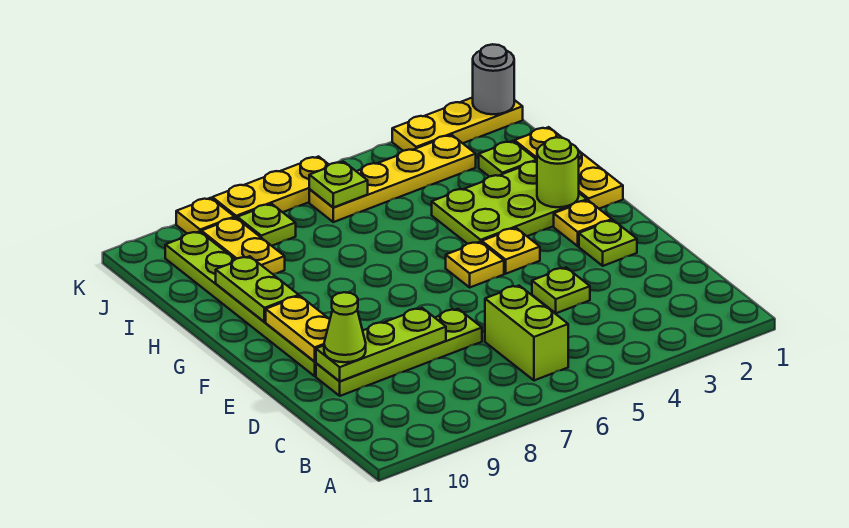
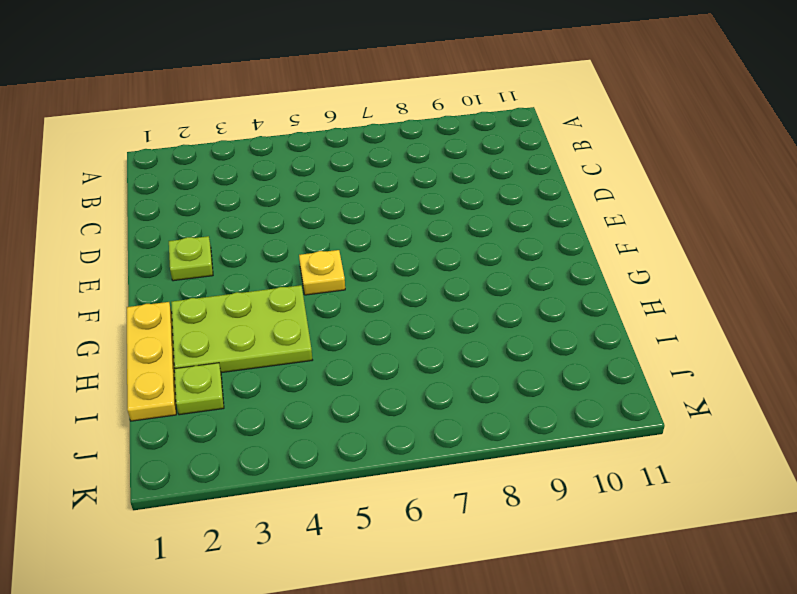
none -> lime 1x2 brick [485,286,568,380]
none -> lime 1x1 plate [532,268,590,313]
none -> lime 1x4 plate [316,309,482,396]

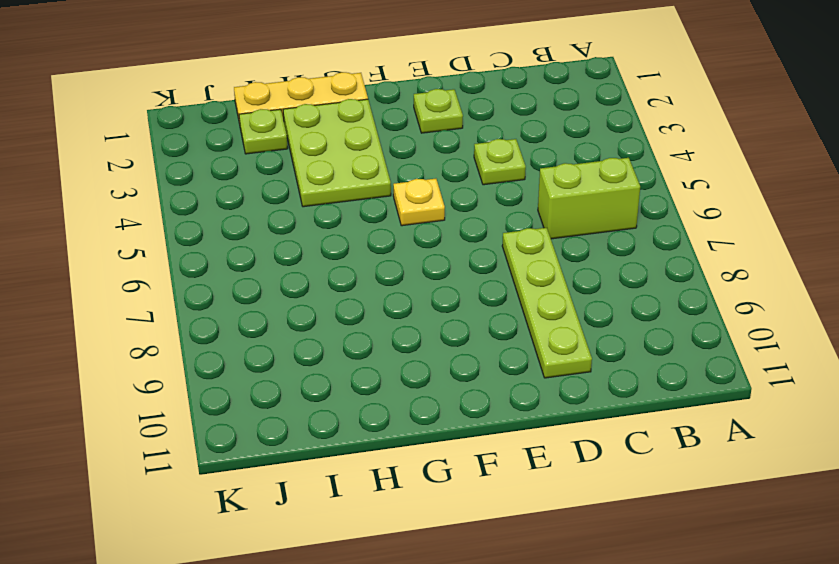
none -> lime 1x6 plate [165,231,316,376]
none -> yellow 1x1 plate [554,200,612,246]
none -> yellow 1x1 plate [482,228,540,274]

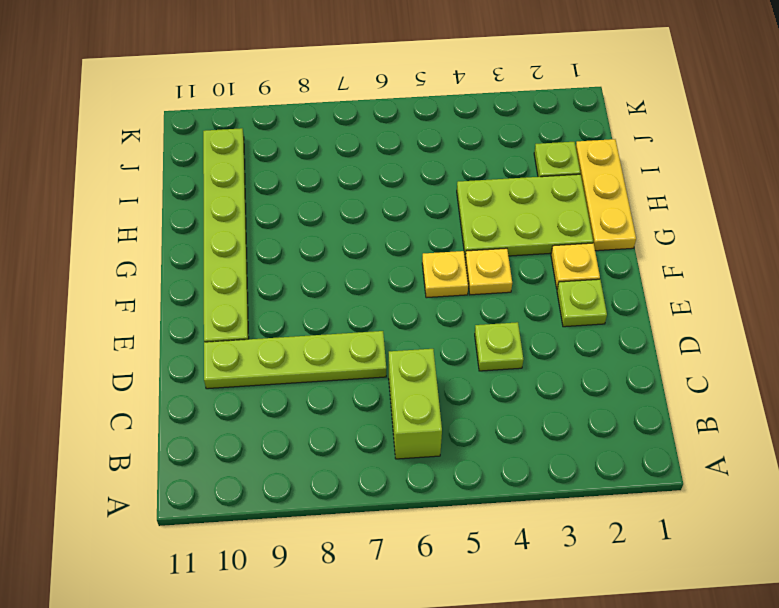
none -> yellow 1x2 plate [201,218,285,274]
none -> yellow 1x4 plate [309,135,476,222]
none -> lime 1x1 plate [237,204,296,246]

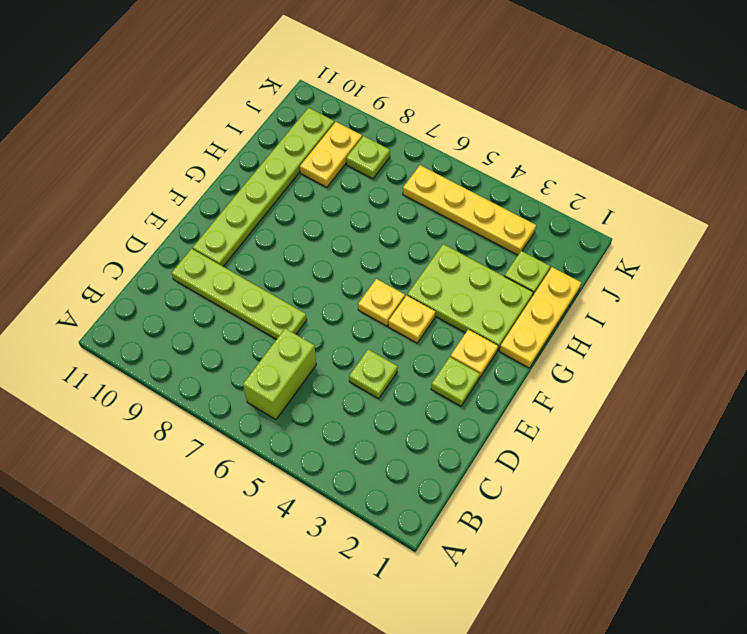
none -> yellow 1x3 plate [392,97,523,151]
none -> yellow 1x3 plate [212,157,329,218]
none -> yellow 1x1 plate [176,198,234,233]

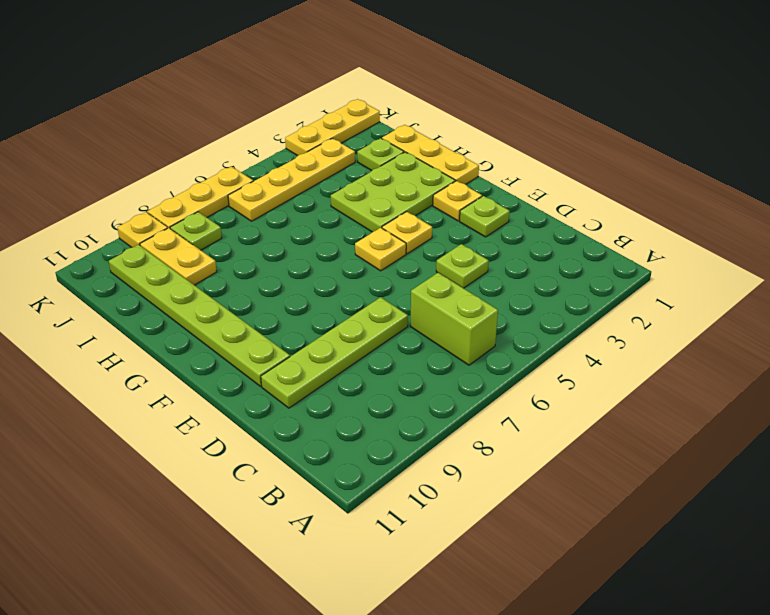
none -> lime 1x3 plate [316,308,446,381]
none -> yellow 1x2 plate [266,296,330,362]
none -> lime 1x1 round brick [537,137,579,207]

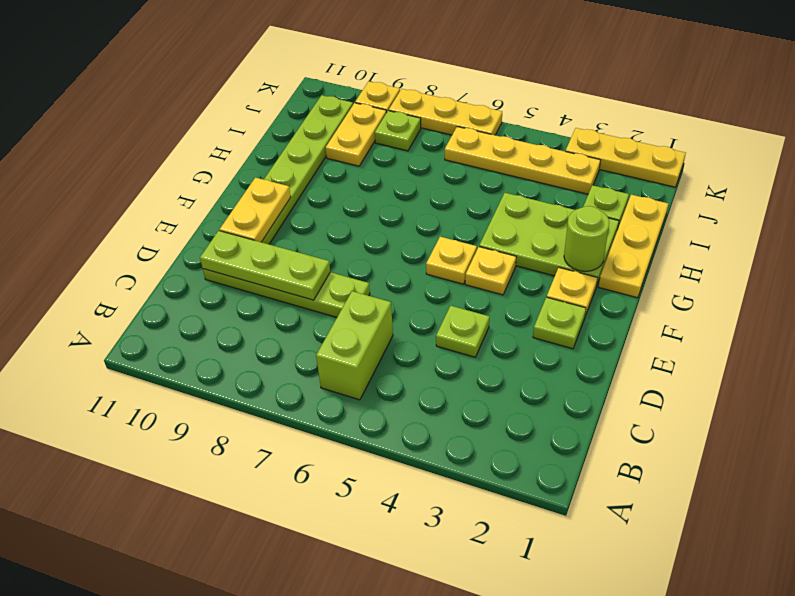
none -> lime 1x2 plate [216,256,299,322]
none -> lime 1x1 plate [309,162,368,207]
none -> grey 1x1 round brick [473,44,514,114]

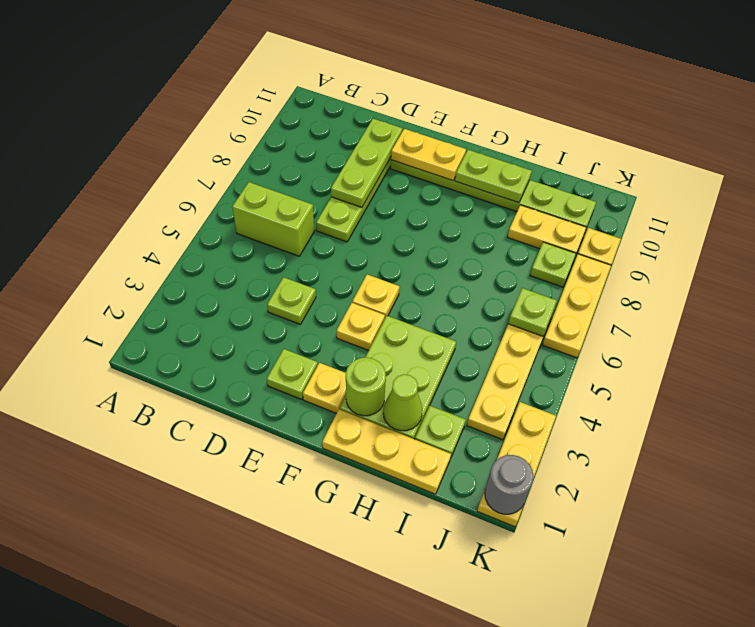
lime 1x1 cone [383,374,422,431] -> lime 1x1 cone moved to [324,292,366,362]

